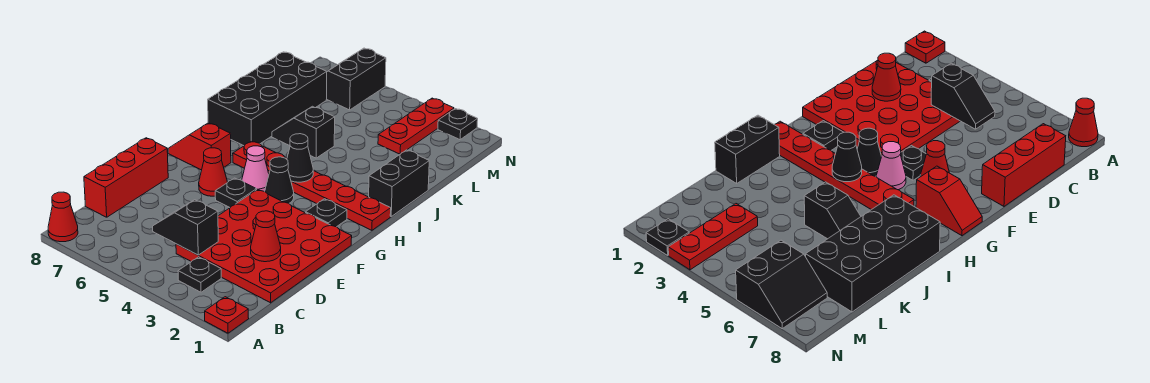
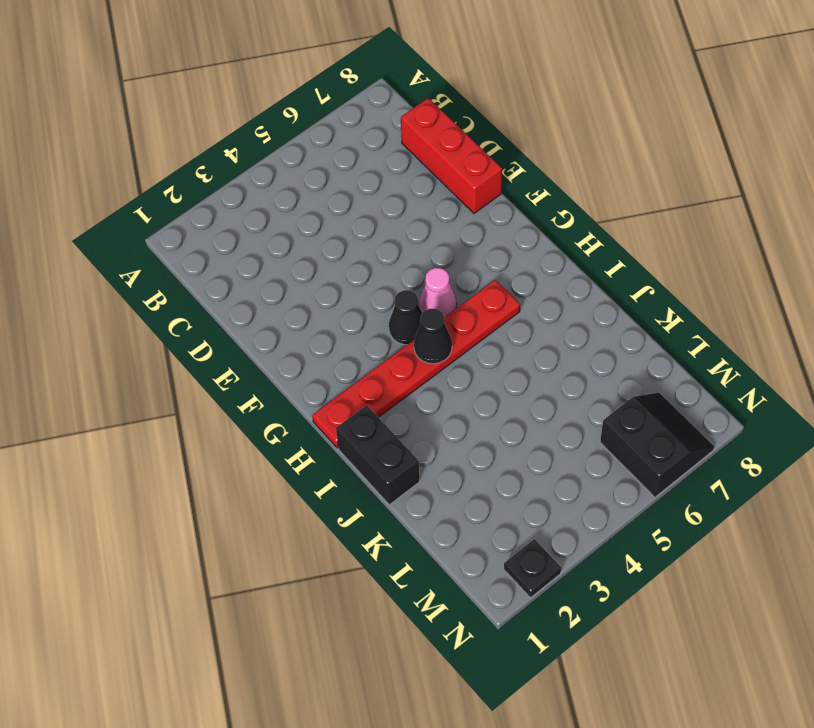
none -> red 1x1 plate [205,297,249,333]
none -> red 1x1 cone [48,192,78,242]
none -> black 1x1 plate [178,257,221,292]

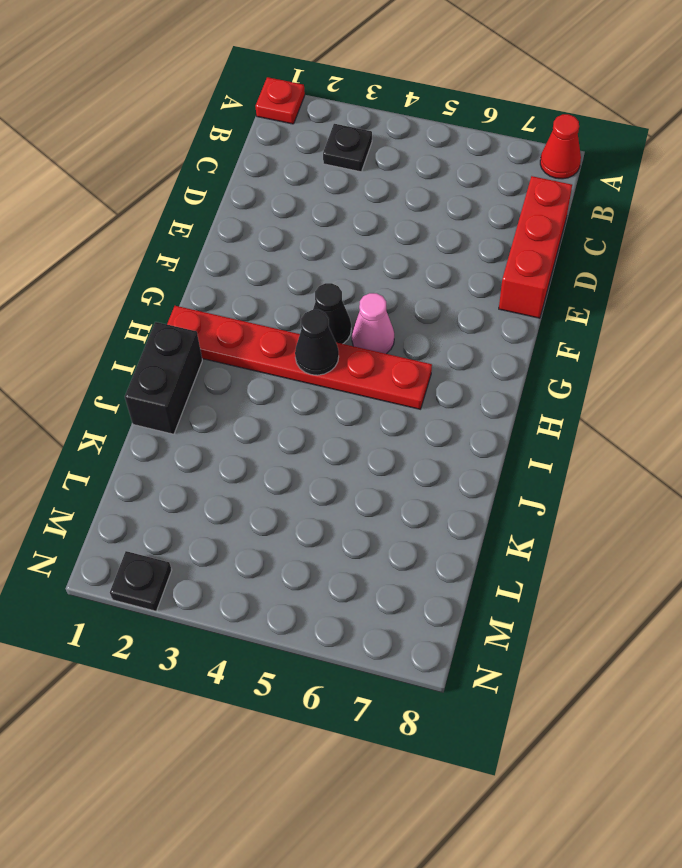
none -> red 4x4 plate [176,189,352,303]
none -> black 1x1 plate [215,178,257,207]
none -> red 1x1 cone [199,148,227,196]

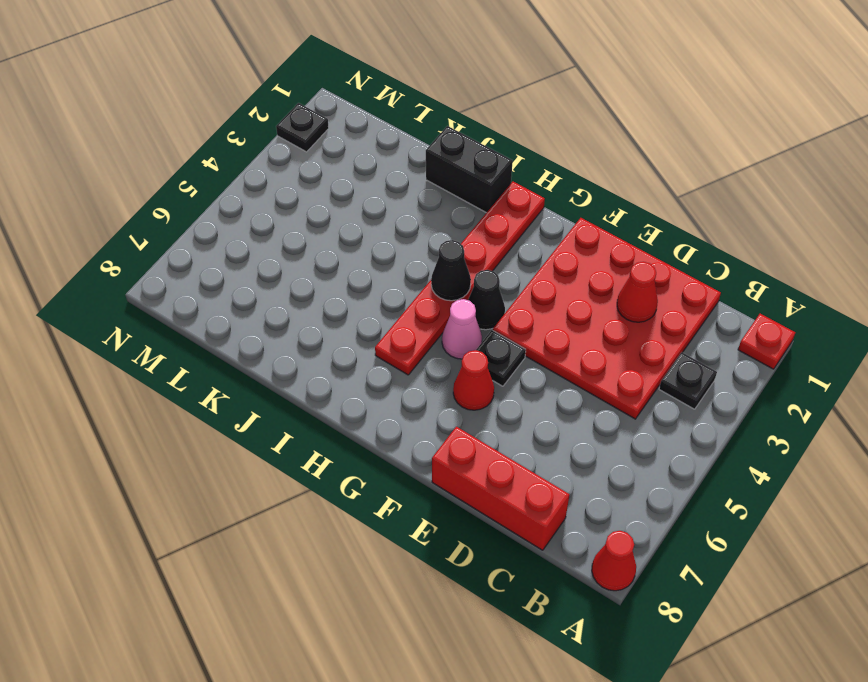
none -> black 1x1 plate [306,199,347,227]
none -> red 1x2 slope [168,123,231,170]
none -> black 2x4 brick [208,52,327,146]

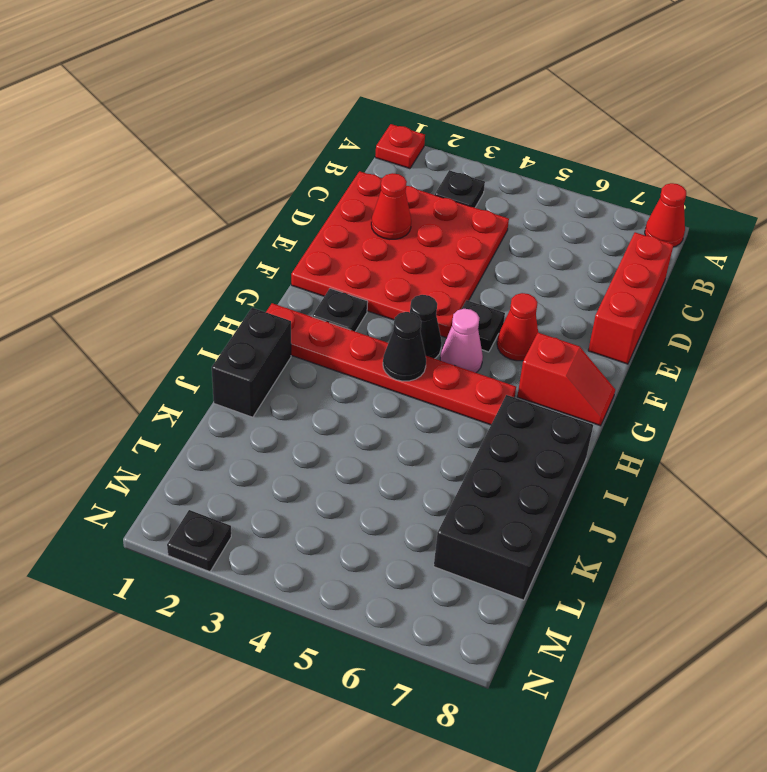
none -> black 1x2 slope [272,106,335,158]
none -> red 1x3 plate [378,98,454,154]
none -> black 2x2 slope [327,48,386,110]

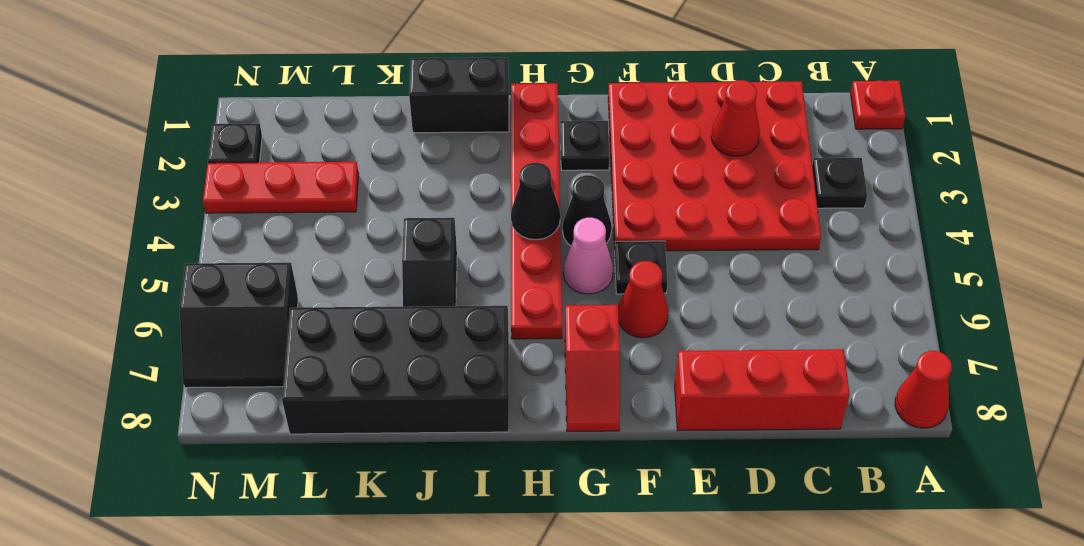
none -> black 1x2 slope [153,200,218,255]

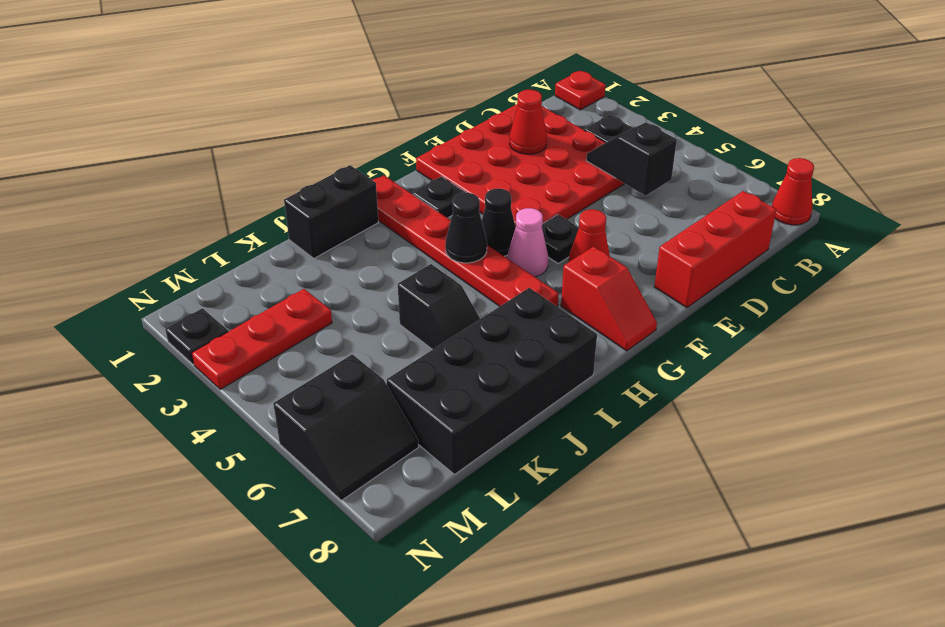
black 1x2 slope [586,122,677,195] -> black 1x2 slope turned to [153,200,218,255]

